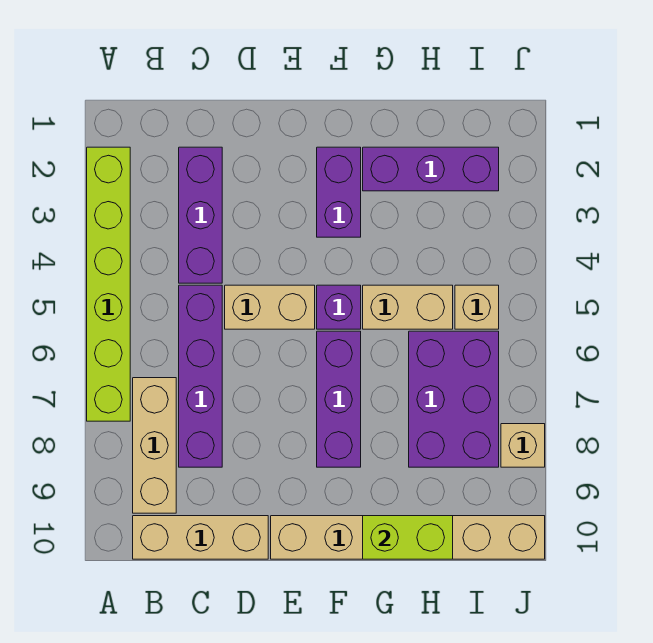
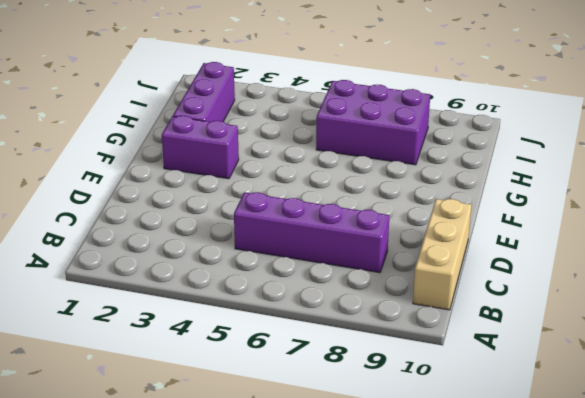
none -> lime 1x6 brick [87,147,130,421]
none -> tan 1x3 brick [133,378,176,513]
none -> purple 1x3 brick [179,147,222,283]

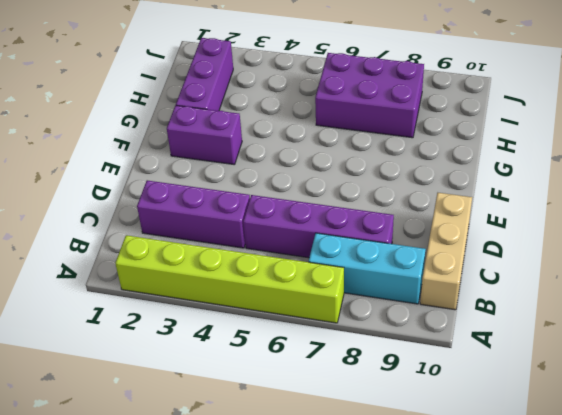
cyan 1x3 brick [309,233,426,304] -> tan 1x3 brick [133,378,176,513]
none -> tan 1x2 brick [225,285,315,329]
none -> tan 1x6 brick [271,516,545,559]
none -> purple 1x1 brick [317,285,361,329]

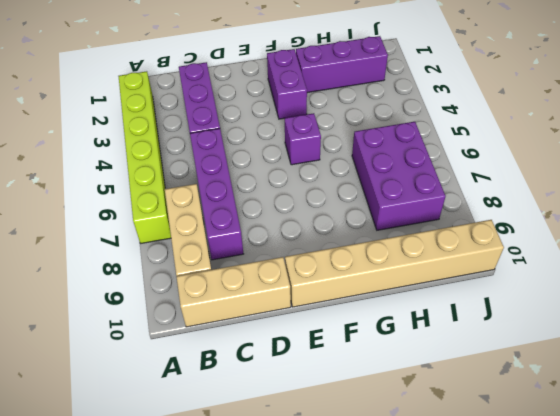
none -> tan 1x2 brick [225,285,315,329]
none -> purple 1x3 brick [317,331,361,467]
none -> tan 1x2 brick [363,285,453,329]

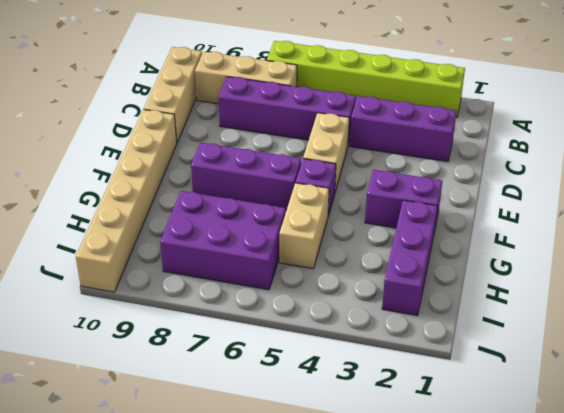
none -> tan 1x1 brick [455,285,499,329]
none -> tan 1x1 brick [501,424,545,467]
none -> lime 1x2 brick [363,516,453,559]

